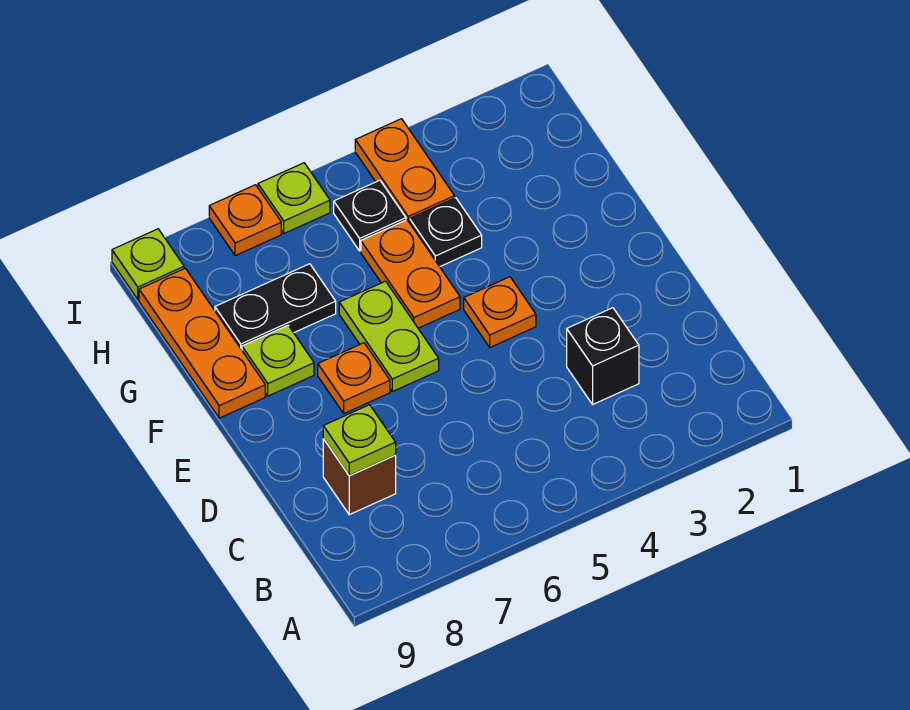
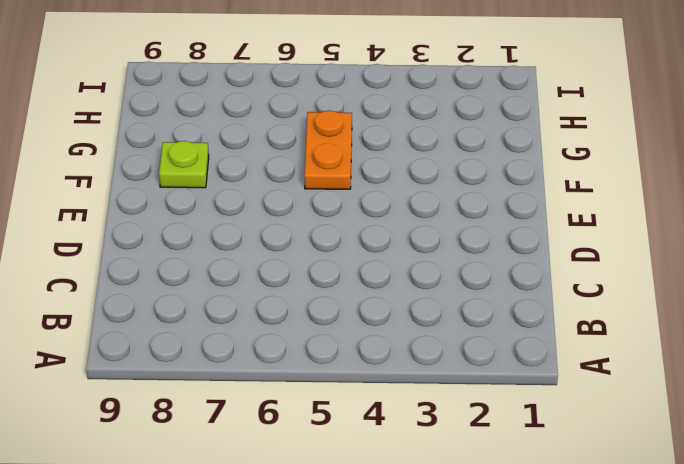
none -> black 1x1 brick [567,308,639,404]
none -> brown 1x1 brick [323,439,396,515]
none -> orange 1x1 plate [464,277,536,347]

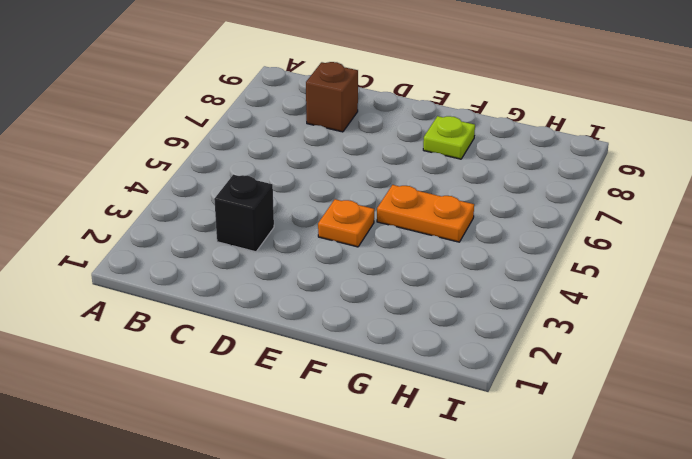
none -> lime 1x2 plate [339,281,439,392]
none -> orange 1x1 plate [318,343,390,413]
none -> orange 1x3 plate [139,268,265,418]

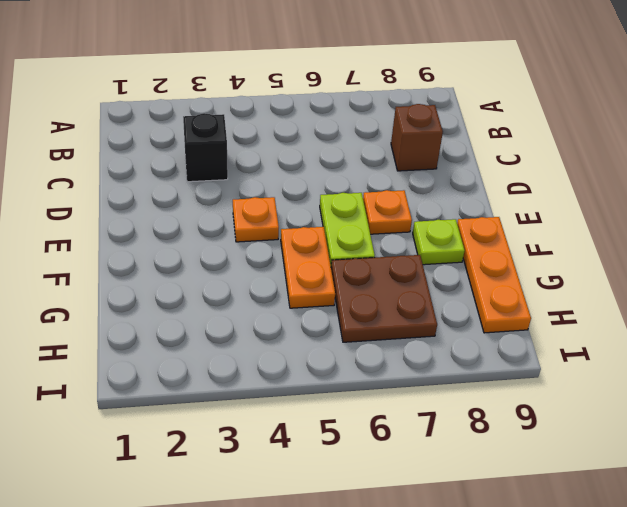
brown 2x2 plate [331,255,437,342] -> black 1x2 plate [215,264,336,350]
none -> black 1x1 plate [410,198,482,267]
none -> orange 1x2 plate [355,119,455,223]
none -> black 1x1 plate [334,180,406,251]

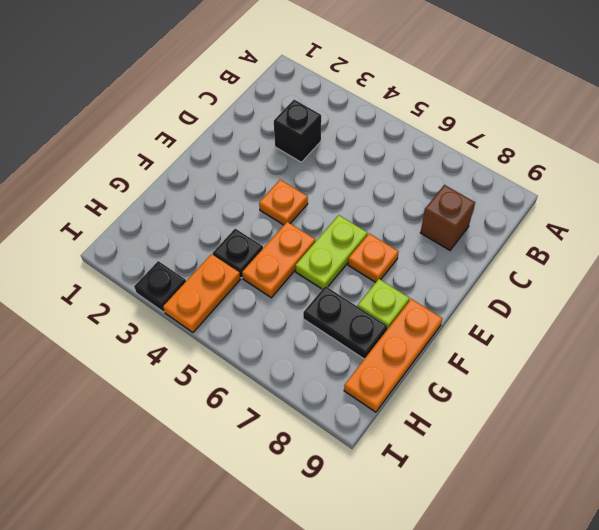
black 1x1 plate [134,261,186,312] -> black 1x1 plate moved to [334,180,406,251]
none -> lime 1x1 plate [258,163,330,233]
none -> orange 1x1 plate [209,185,281,256]
none -> lime 1x1 plate [112,229,184,300]

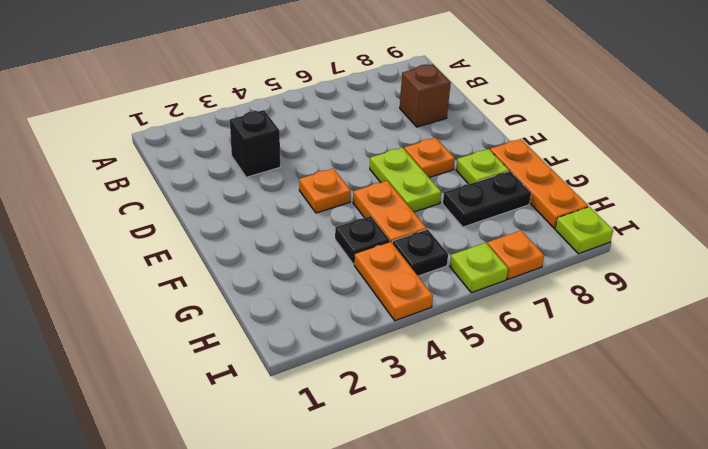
none -> lime 1x1 plate [323,405,396,476]

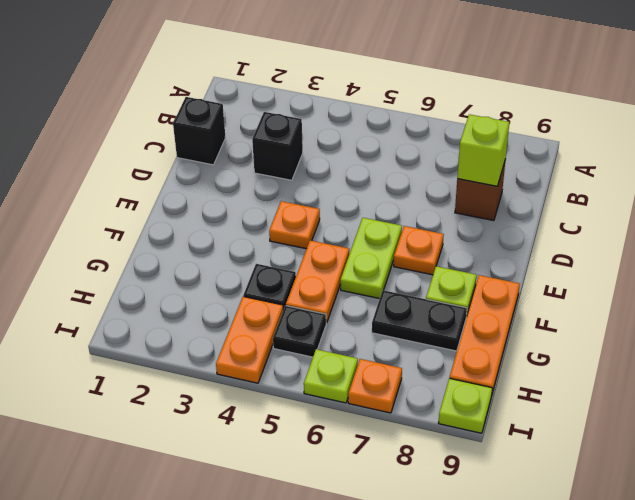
black 1x1 brick [173,97,226,165] -> none
lime 1x1 brick [457,114,509,186] -> lime 1x1 plate [323,405,396,476]

